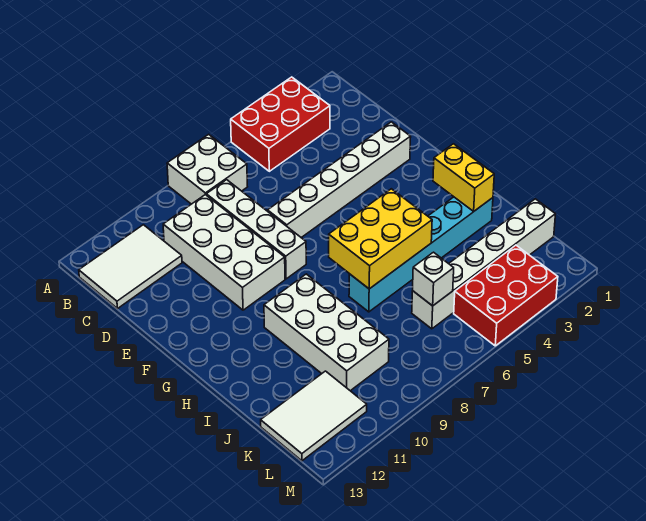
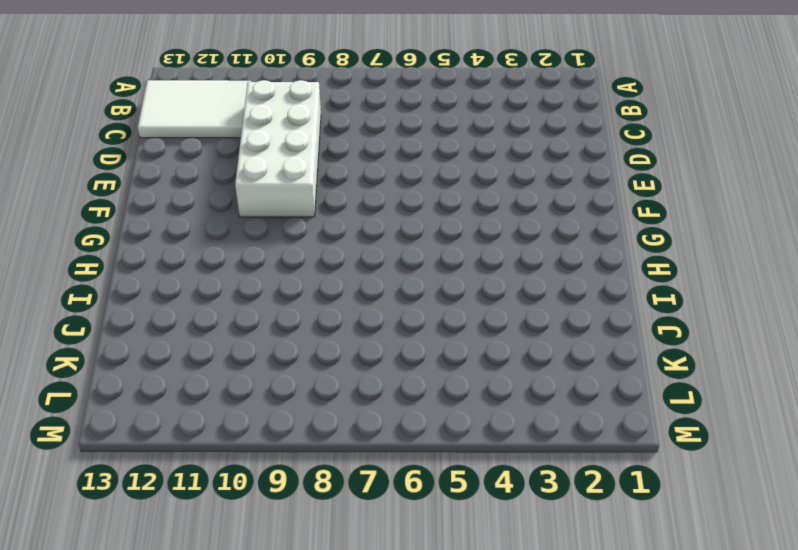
none -> red 2x3 brick [231,77,330,171]
none -> white 2x2 brick [167,134,247,204]
none -> white 1x4 brick [206,180,306,279]

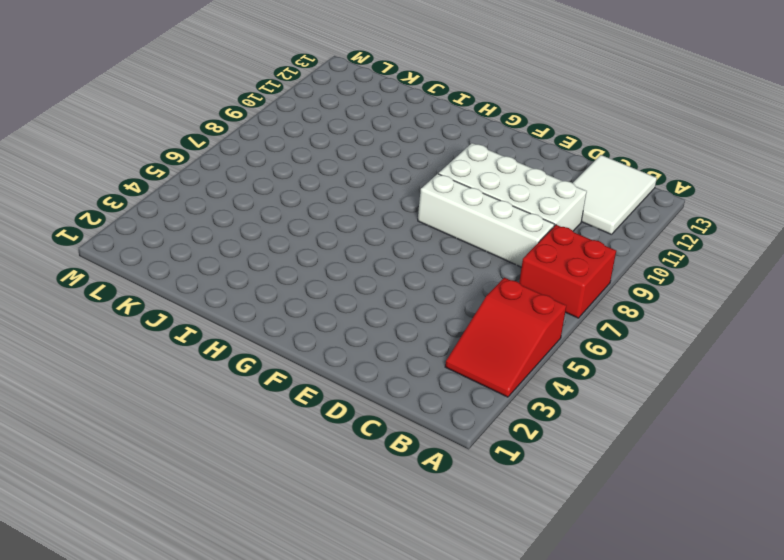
red 2x3 slope [445,278,566,397] -> red 2x3 brick [231,77,330,171]
red 2x2 brick [519,225,616,318] -> white 2x2 brick [167,134,247,204]
none -> white 1x6 brick [268,122,411,238]
none -> white 2x4 brick [264,274,389,391]
none -> cyan 1x6 brick [349,197,493,312]

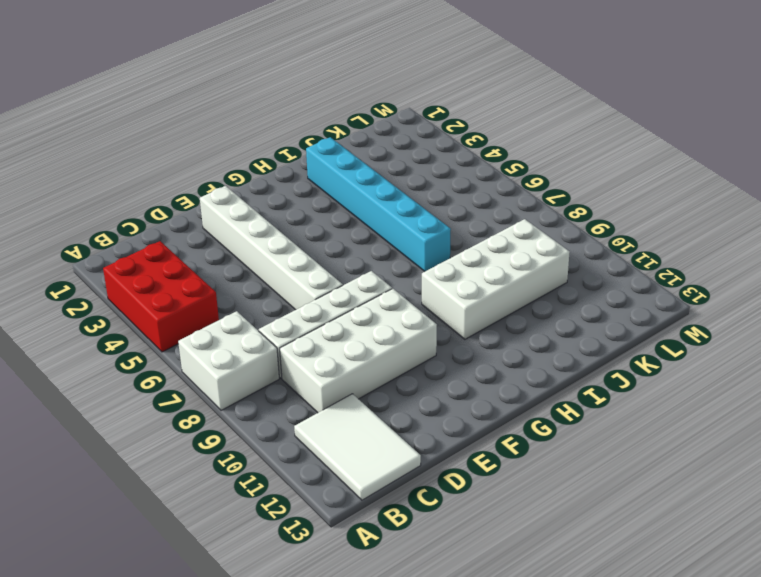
none -> white 1x6 brick [412,199,555,329]
none -> white 2x3 tile [261,371,367,461]
none -> red 2x3 brick [454,245,558,346]

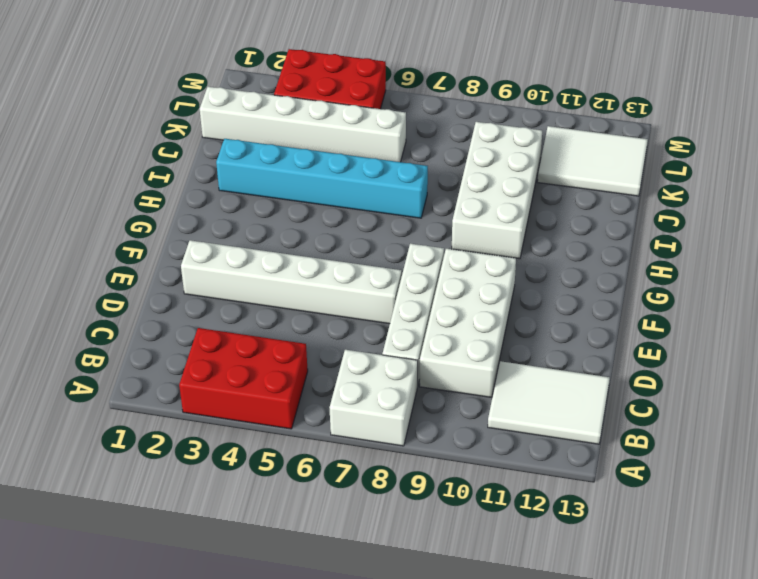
none -> yellow 1x2 brick [433,144,494,212]
none -> yellow 2x3 brick [329,189,432,289]
none -> white 1x1 brick [413,252,454,306]

